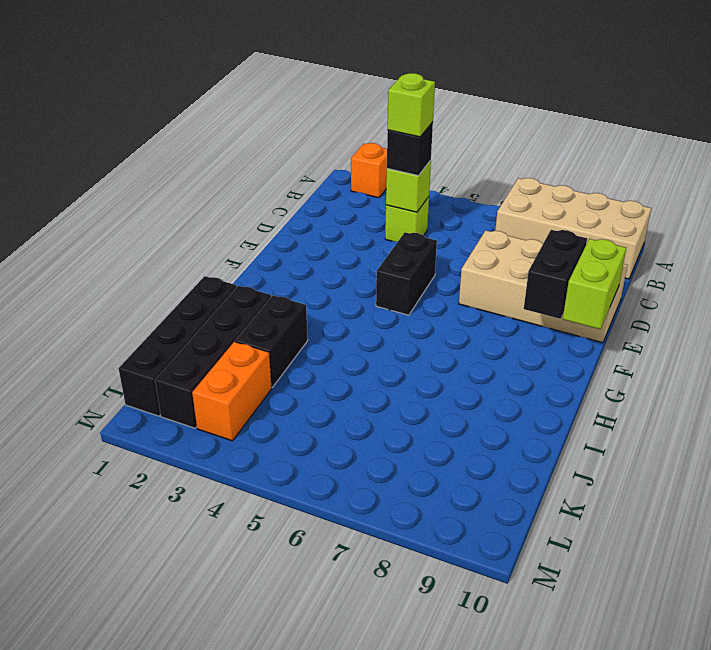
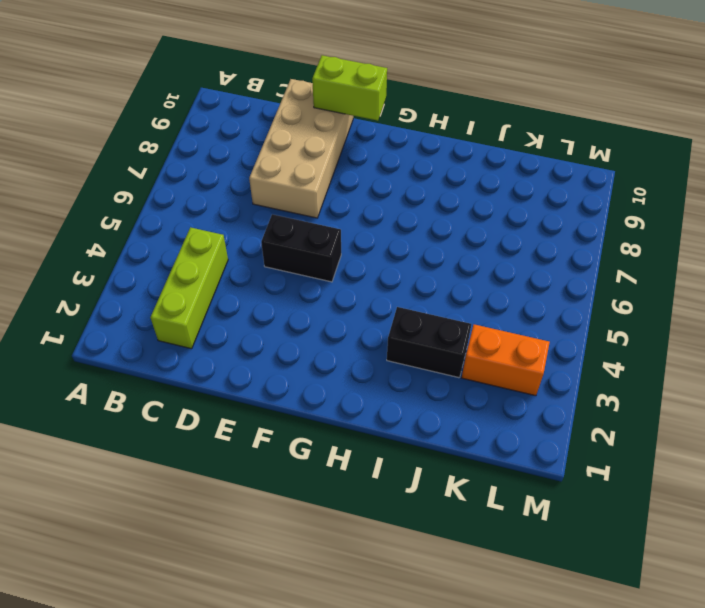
lime 1x3 brick [150,227,228,349] -> lime 1x1 brick [385,197,429,242]
none -> orange 1x1 brick [351,143,387,198]
none -> tan 2x4 brick [495,178,651,279]
none -> black 1x4 brick [119,276,237,416]

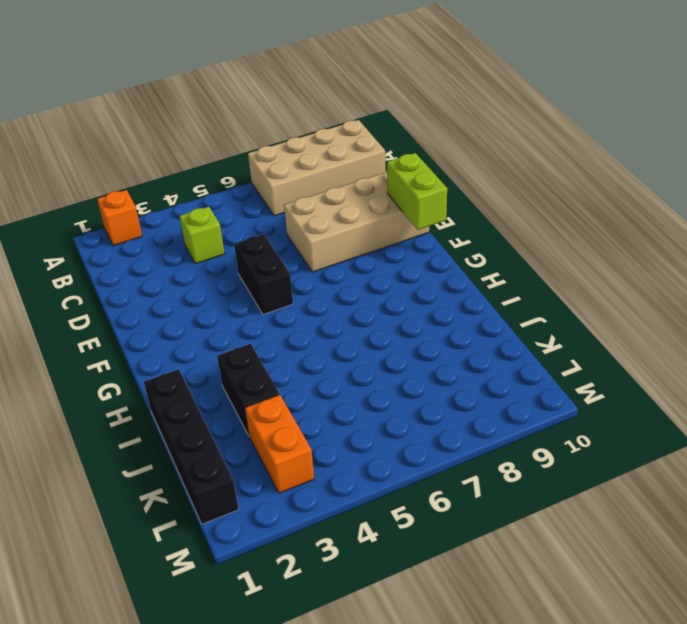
none -> black 1x4 brick [155,286,271,428]
none -> lime 1x1 brick [386,160,431,212]
none -> black 1x2 brick [524,230,587,319]

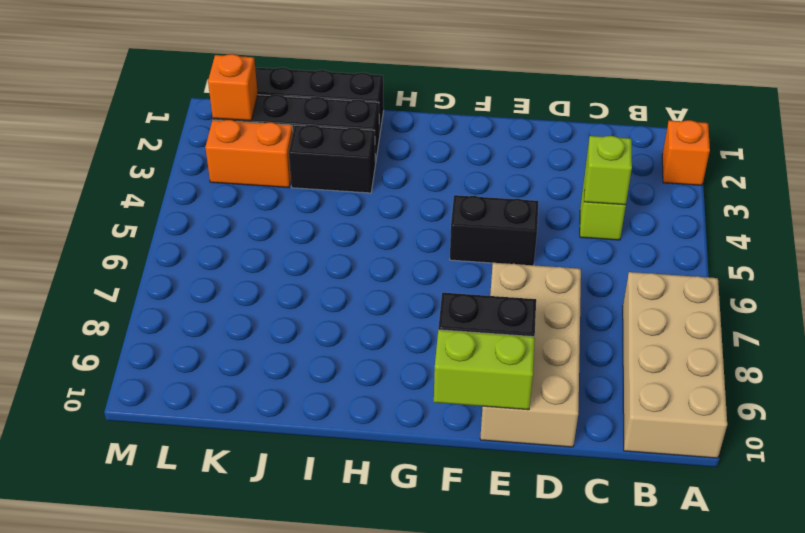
orange 1x1 brick [208,54,258,121] -> none
none -> black 1x1 brick [387,122,433,176]
none -> lime 1x1 brick [388,73,435,137]

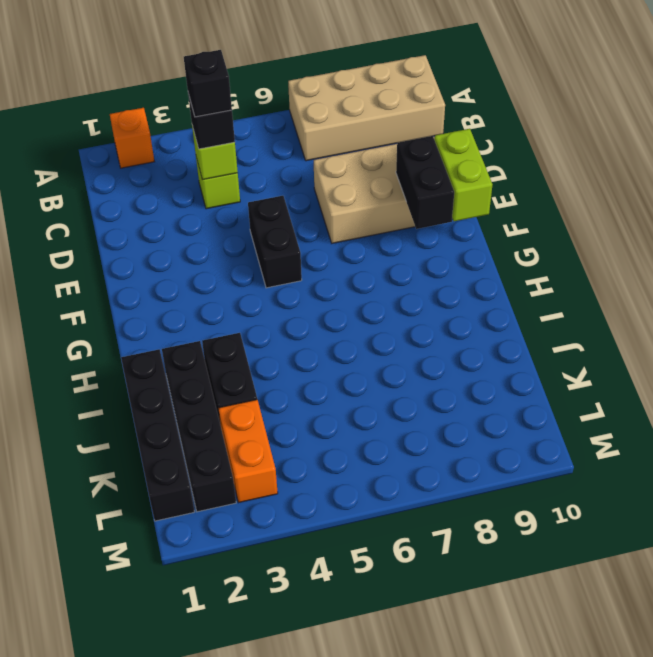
black 1x1 brick [184,50,232,117] -> lime 1x1 brick [388,73,435,137]

